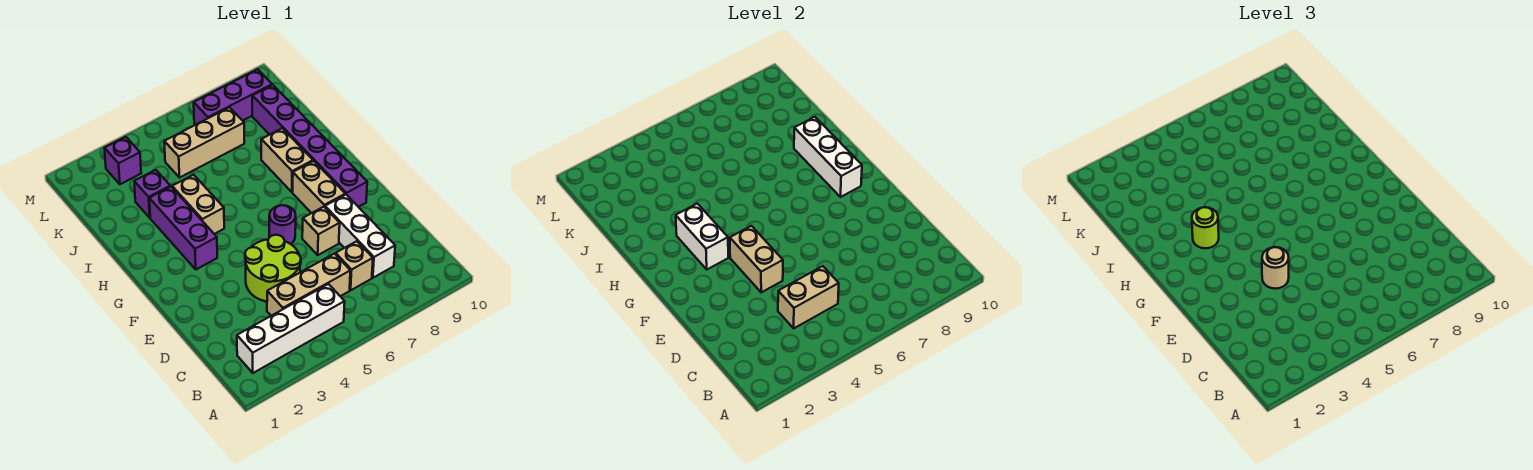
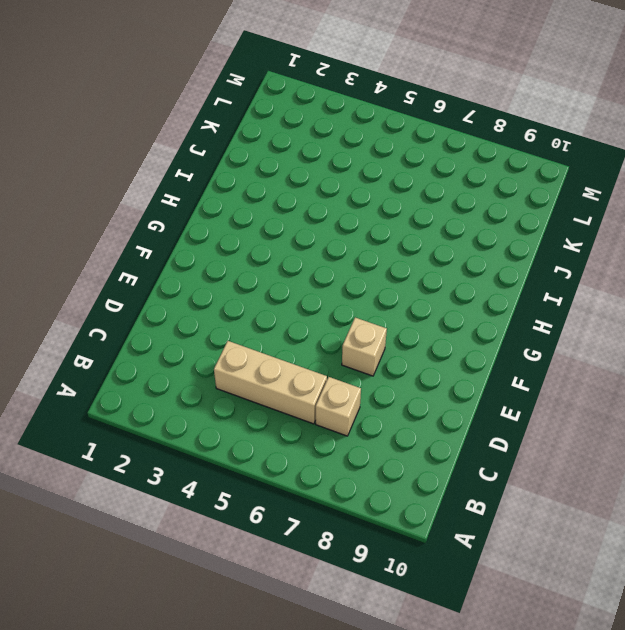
none -> white 1x4 brick [237,284,345,373]
none -> white 1x3 brick [325,195,395,278]
none -> lime 2x2 round brick [245,235,301,302]

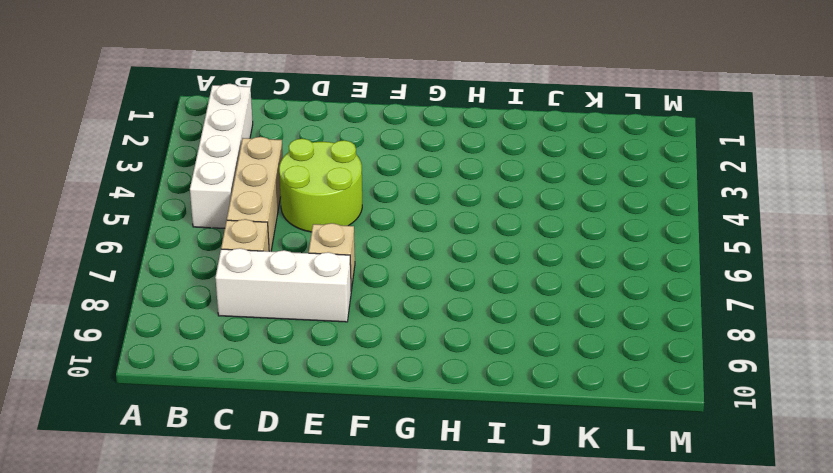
none -> purple 1x1 round brick [269,205,296,244]
none -> tan 1x2 brick [293,161,345,213]
none -> purple 1x6 brick [252,85,367,207]

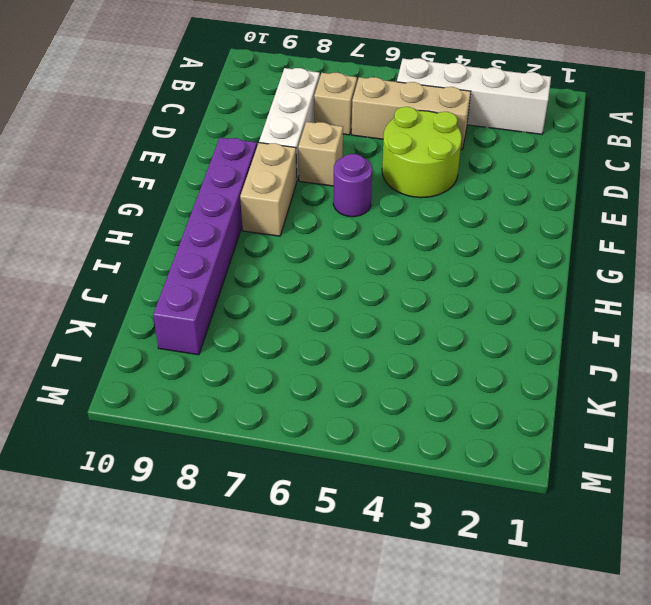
none -> purple 1x3 brick [149,187,217,269]
none -> tan 1x2 brick [172,175,224,234]
none -> tan 1x2 brick [261,128,313,192]

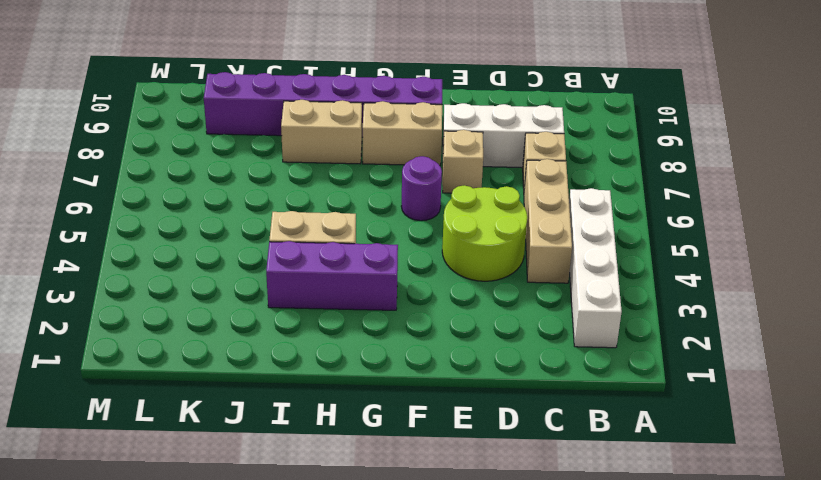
none -> purple 1x1 brick [134,170,170,218]
none -> tan 1x3 brick [164,107,244,178]
none -> purple 1x1 brick [105,137,141,184]

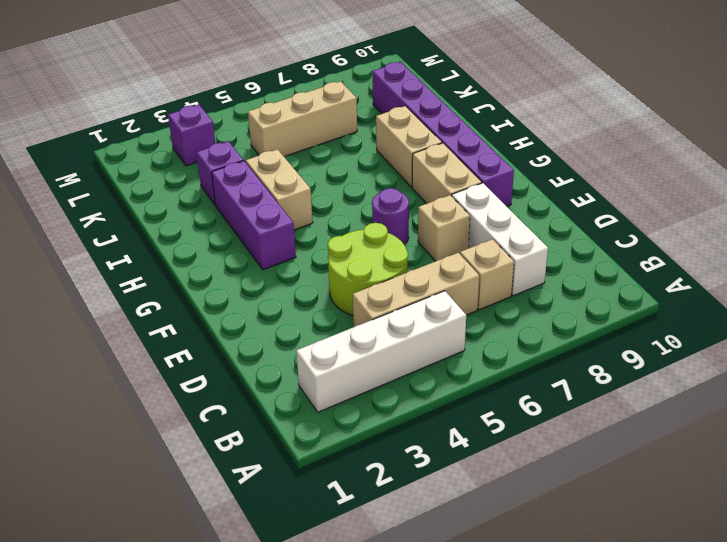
none -> purple 1x3 brick [194,69,272,125]
none -> tan 1x2 brick [778,266,839,328]
none -> tan 1x2 brick [730,226,783,292]

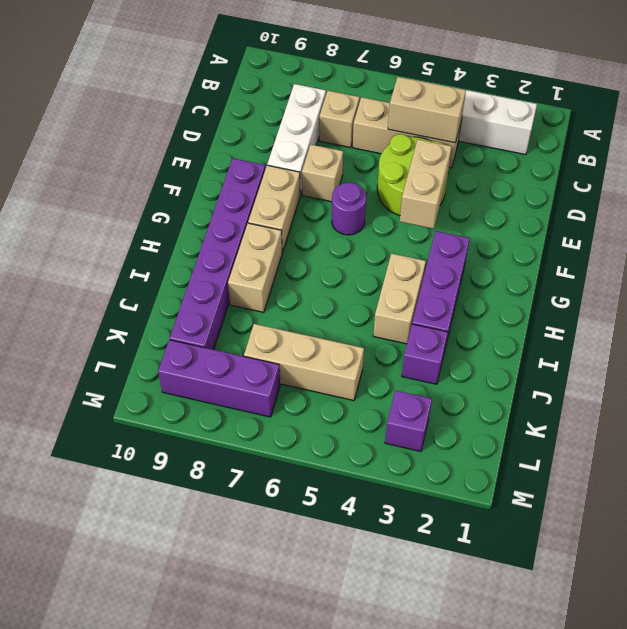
none -> white 1x2 brick [676,204,728,269]
none -> white 1x3 brick [794,117,862,197]
none -> tan 1x1 round brick [1262,247,1289,289]

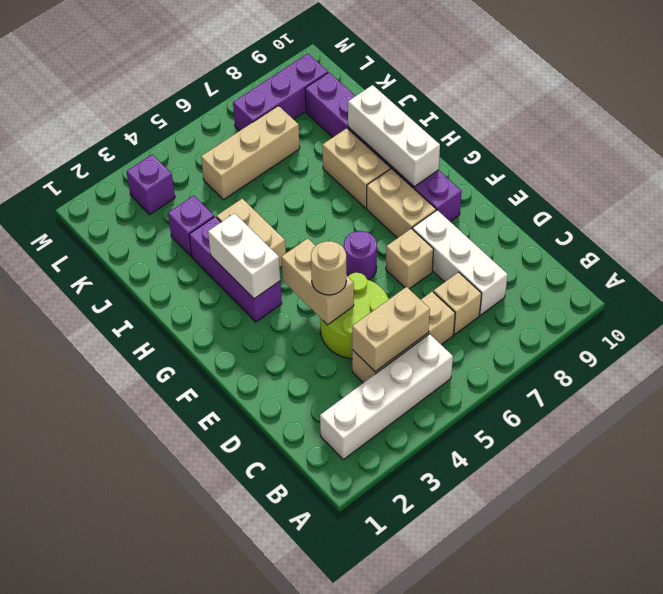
none -> lime 1x1 round brick [1192,207,1219,248]

